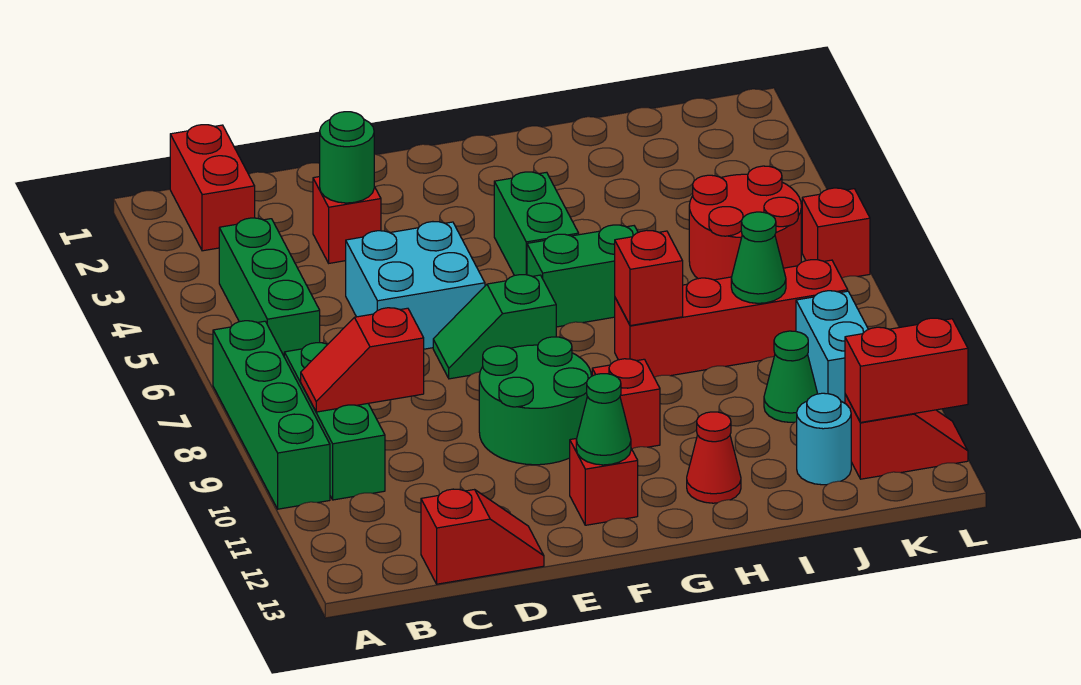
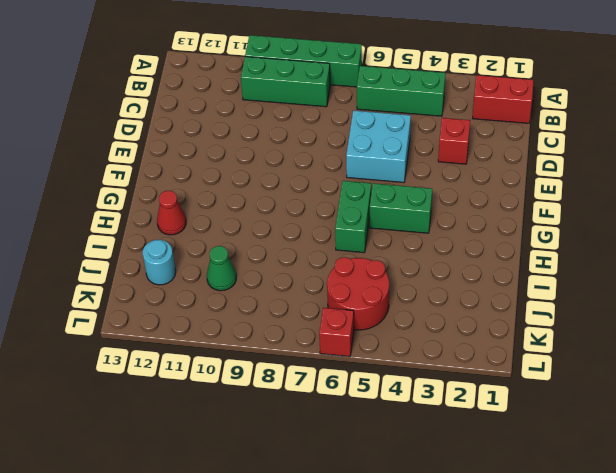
none -> red 1x2 slope [421,489,544,584]
none -> green 1x2 slope [433,275,556,379]
none -> green 2x2 round brick [479,337,591,465]

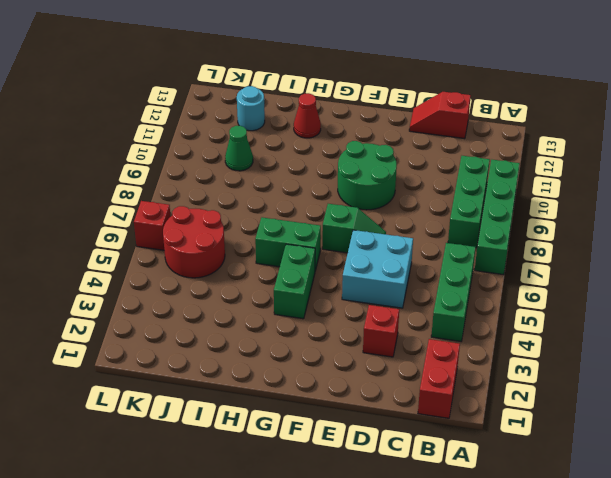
none -> red 1x1 brick [570,438,638,525]
none -> red 1x1 brick [592,359,660,449]
none -> red 1x4 brick [615,260,848,377]

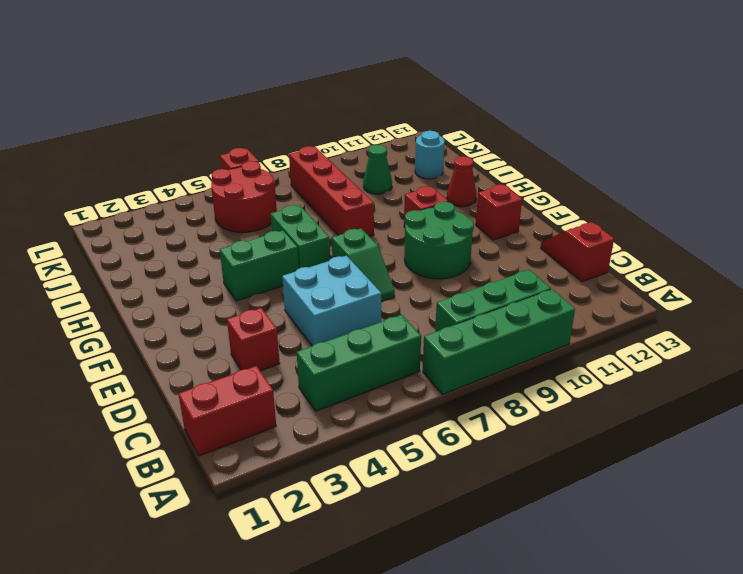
none -> cyan 1x2 brick [796,291,868,403]
none -> red 1x2 slope [845,394,968,479]
none -> red 1x2 slope [301,308,424,412]

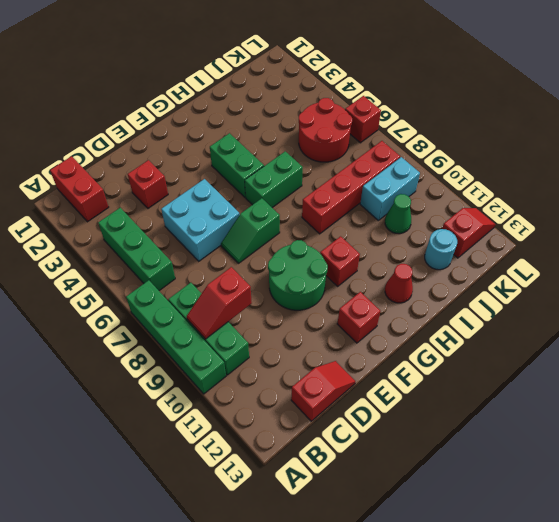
cyan 1x2 brick [360,157,420,220] -> cyan 1x2 brick turned to [796,291,868,403]
none -> green 1x1 round brick [320,112,374,203]
none -> green 1x1 cone [576,374,631,465]
none -> red 1x1 brick [615,230,683,326]

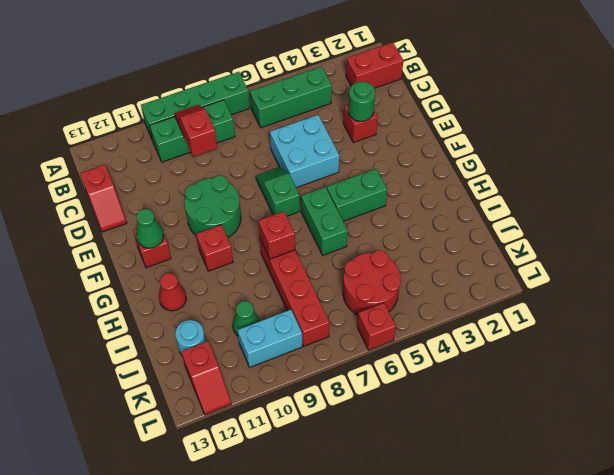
none -> green 1x1 cone [731,212,786,303]
none -> red 1x2 brick [845,318,968,422]

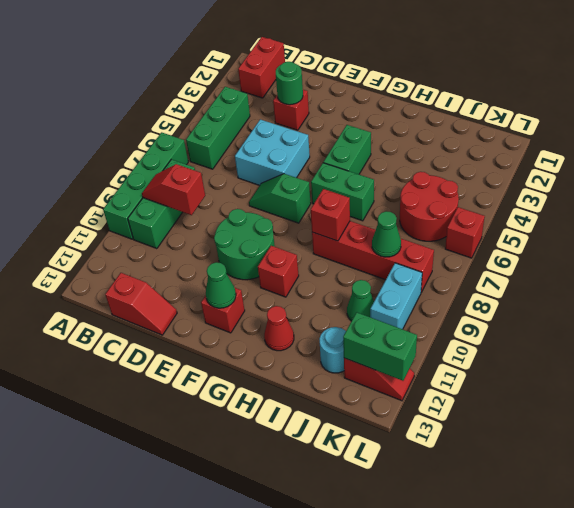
green 1x2 brick [343,312,417,381] -> red 1x2 brick [845,318,968,422]

